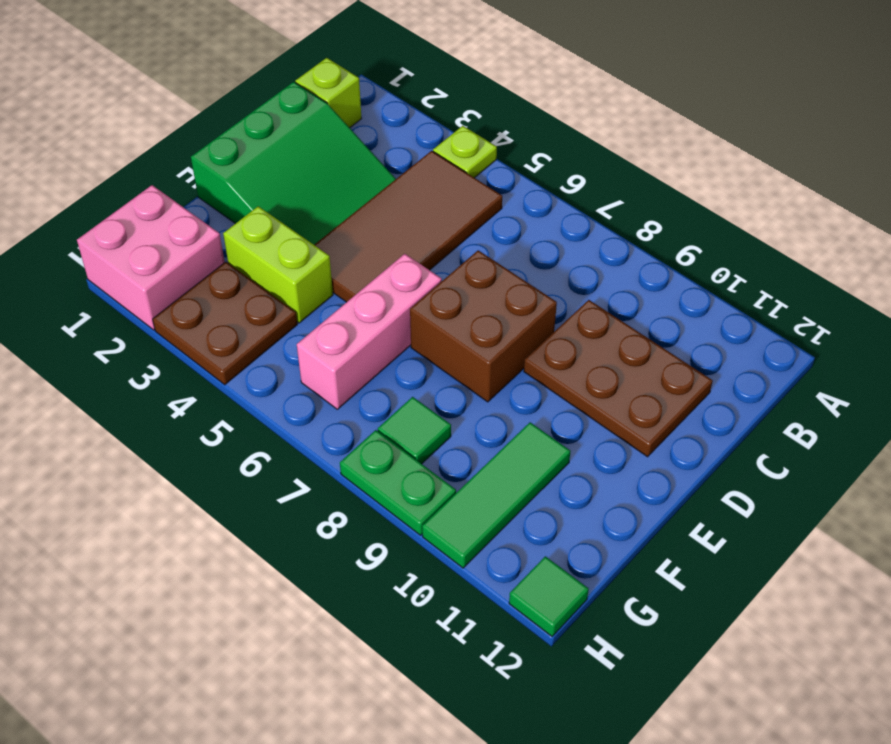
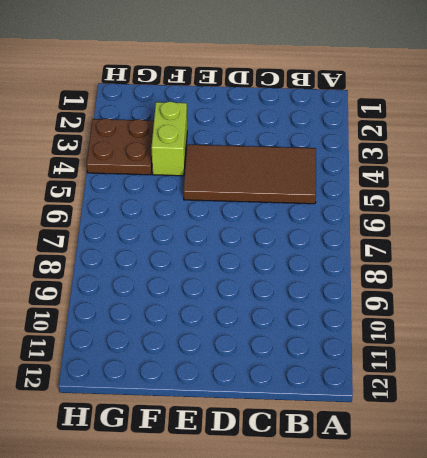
none -> lime 1x1 plate [433,126,497,178]
none -> lime 1x1 brick [295,58,361,128]
none -> green 3x3 slope [191,82,396,245]

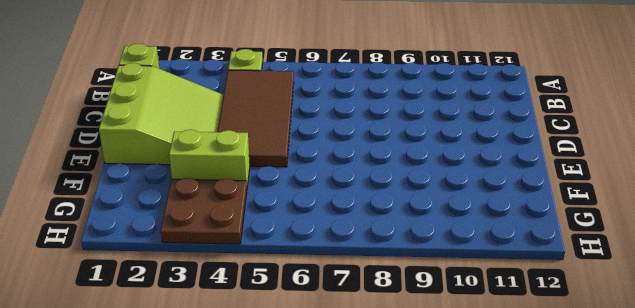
lime 3x3 slope [99,63,224,165] -> green 3x3 slope [191,82,396,245]
none -> brown 2x3 plate [524,300,713,457]
none -> brown 2x2 brick [410,250,557,402]
none -> pink 1x3 brick [297,254,442,409]

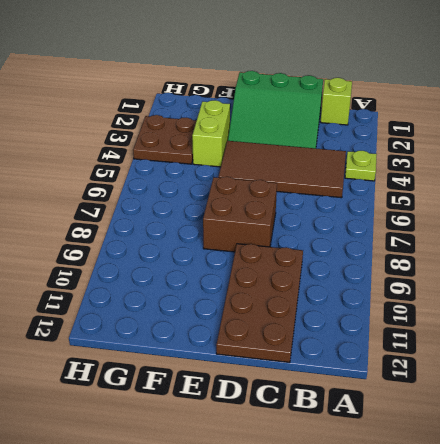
brown 2x4 plate [216,244,303,362] -> brown 2x3 plate [524,300,713,457]
none -> pink 1x3 brick [297,254,442,409]
none -> green 1x3 tile [422,422,570,568]
none -> pink 2x2 brick [77,185,225,330]

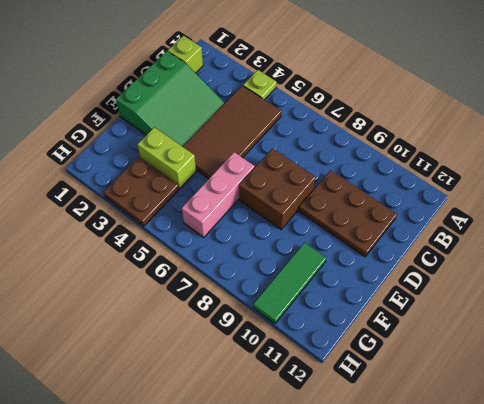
none -> pink 2x2 brick [77,185,225,330]
none -> green 1x1 tile [378,397,451,464]
none -> green 1x2 plate [340,430,456,535]

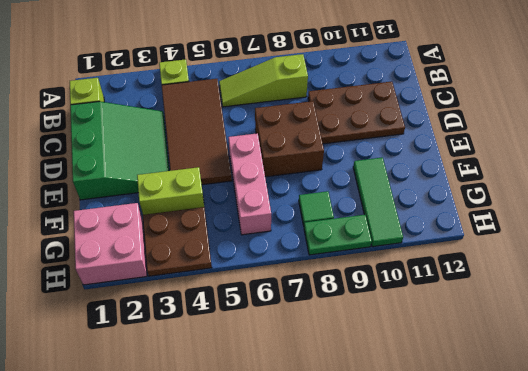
lime 1x3 slope [219,54,308,107] -> none
none -> green 1x1 tile [509,556,589,636]

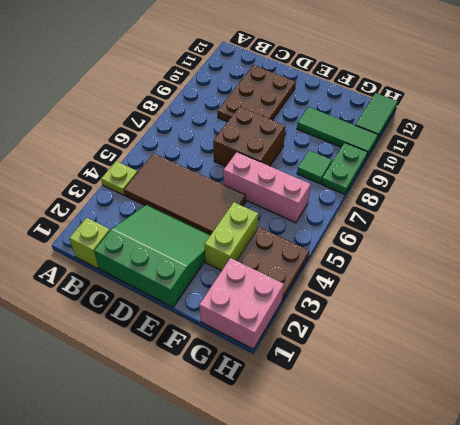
green 1x2 tile [356,93,398,139] -> green 1x1 tile [509,556,589,636]

